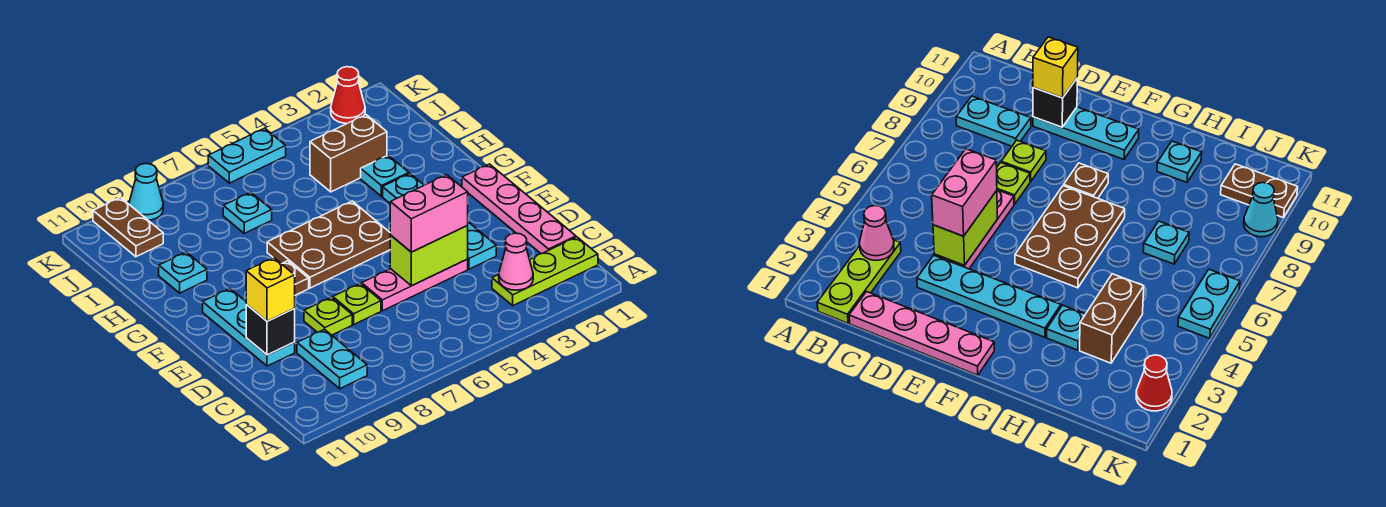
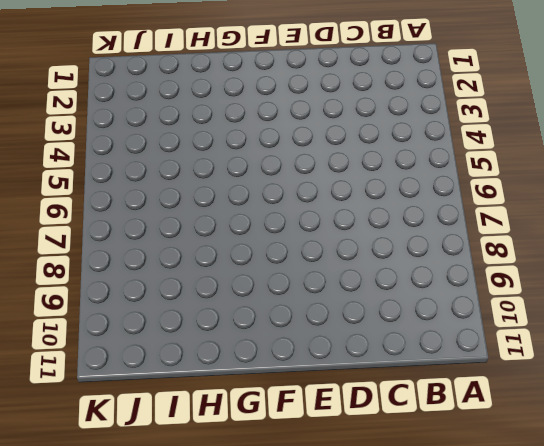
none -> lime 1x3 plate [492,237,598,306]
none -> cyan 1x2 plate [297,329,367,389]
none -> pink 1x4 plate [462,164,576,254]

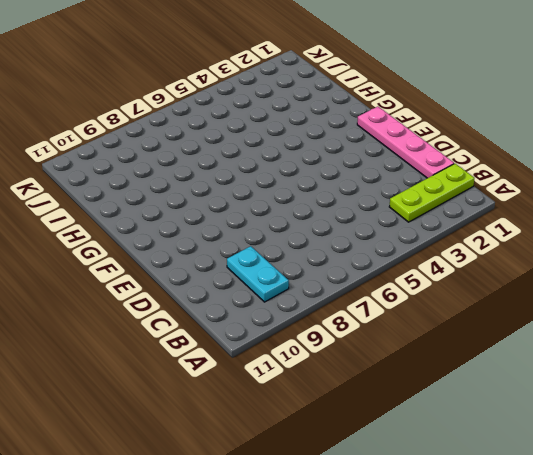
none -> cyan 1x4 plate [383,174,496,269]
none -> pink 1x3 plate [362,259,468,311]
none -> lime 1x1 plate [333,284,381,324]

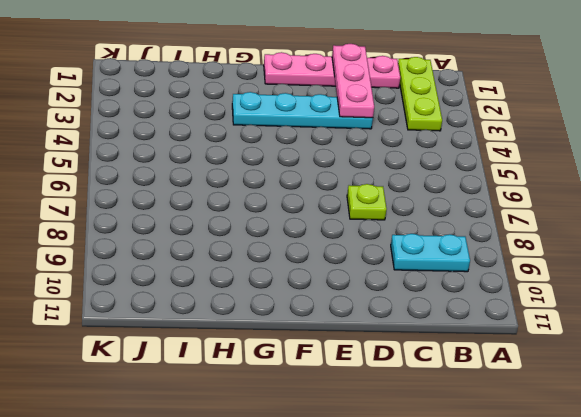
pink 1x3 plate [332,44,374,118] -> pink 1x3 plate moved to [362,259,468,311]
none -> lime 1x1 plate [304,297,352,335]
none -> cyan 1x3 plate [203,289,295,366]
none -> brown 2x3 plate [267,201,390,288]

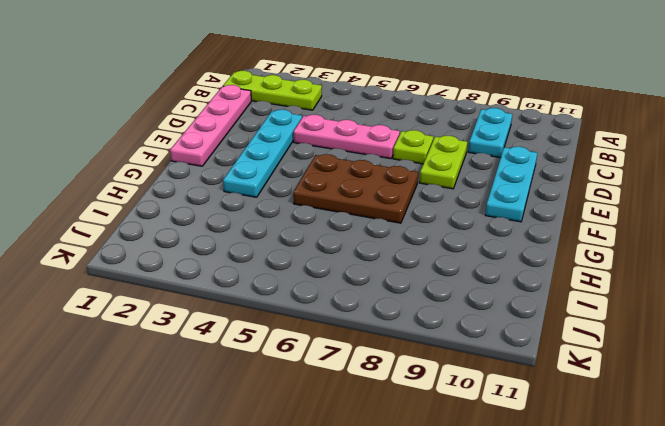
lime 1x2 plate [420,136,467,189] -> lime 1x1 plate [304,297,352,335]
none -> brown 1x1 plate [282,261,309,295]
none -> cyan 1x1 plate [361,155,409,196]
none -> cyan 1x1 plate [159,252,207,293]

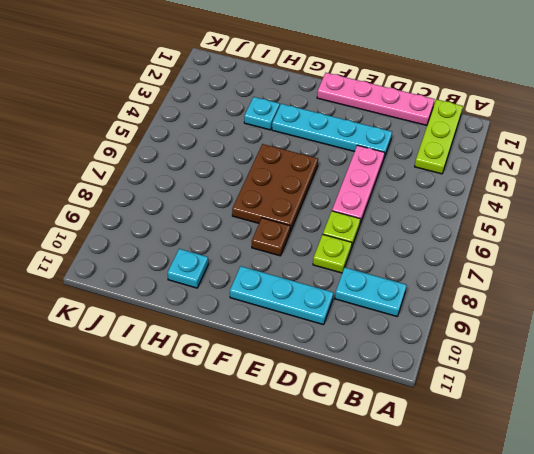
none -> brown 1x2 brick [310,115,387,192]
none -> cyan 1x1 plate [223,192,272,233]
none -> brown 1x2 plate [93,197,163,257]

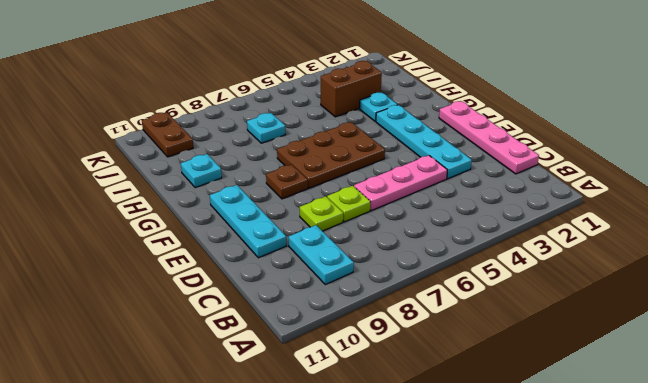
none -> lime 1x3 plate [492,237,598,306]
none -> red 1x1 cone [331,67,365,123]
none -> cyan 1x2 plate [208,128,286,183]

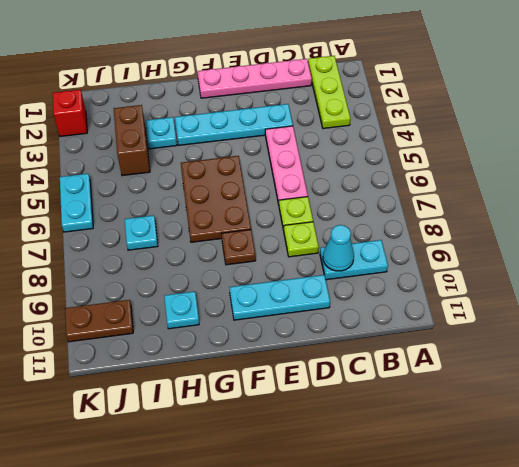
cyan 1x1 cone [323,225,354,271] -> cyan 1x1 cone moved to [129,164,163,220]
red 1x1 brick [53,90,87,136] -> red 1x1 cone [331,67,365,123]
none -> pink 1x1 cone [499,233,533,290]
none -> lime 1x2 brick [390,226,468,286]
none -> black 1x1 brick [246,305,295,355]

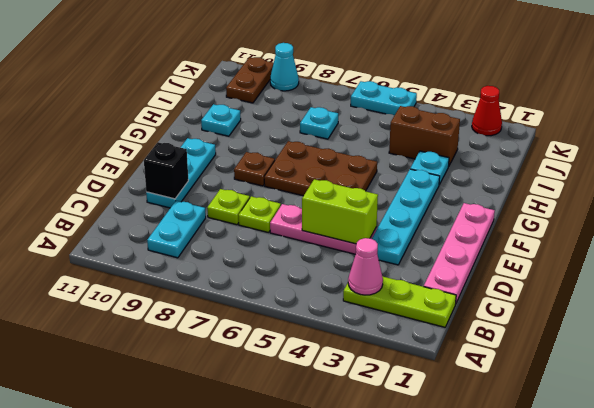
none -> pink 1x2 brick [390,175,468,252]
none -> yellow 1x1 brick [246,258,295,321]

